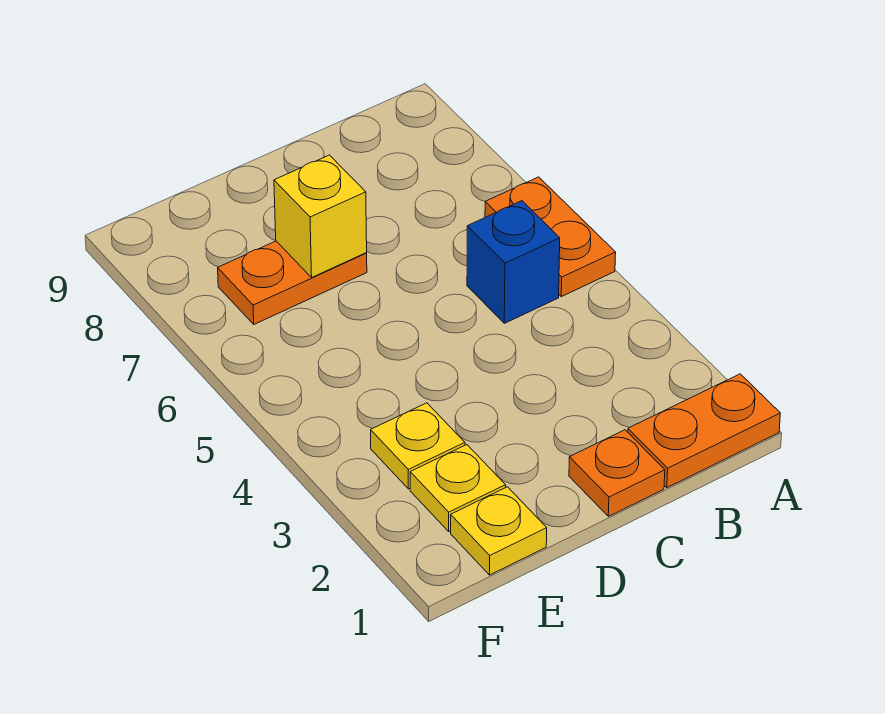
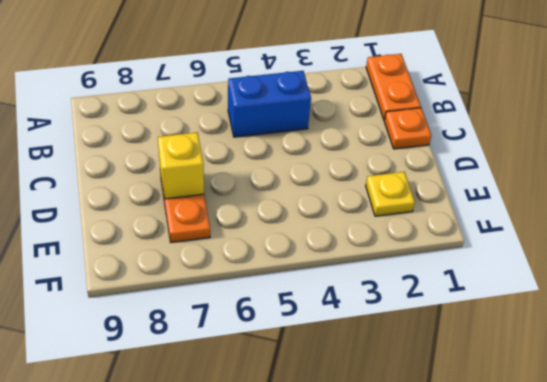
blue 1x2 brick [228,71,311,137] -> blue 1x1 brick [467,201,560,323]
none -> orange 1x2 plate [485,177,616,297]
none -> yellow 1x1 plate [451,487,547,575]

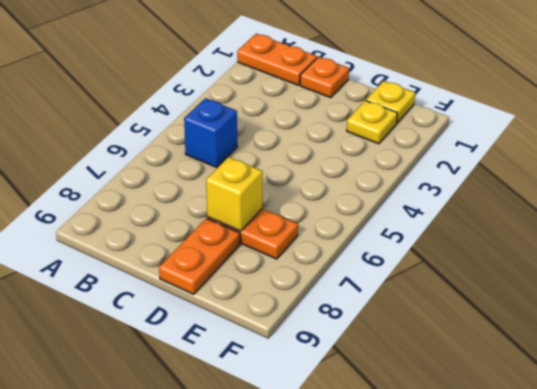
orange 1x2 plate [159,218,240,294] -> orange 1x2 plate moved to [485,177,616,297]
none -> yellow 1x1 plate [371,403,465,489]

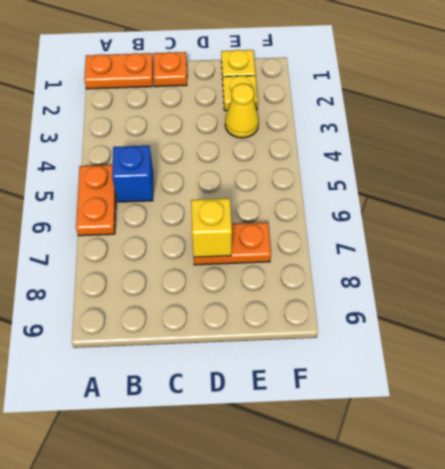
yellow 1x1 cone [225,84,259,138] -> yellow 1x1 plate [371,403,465,489]

